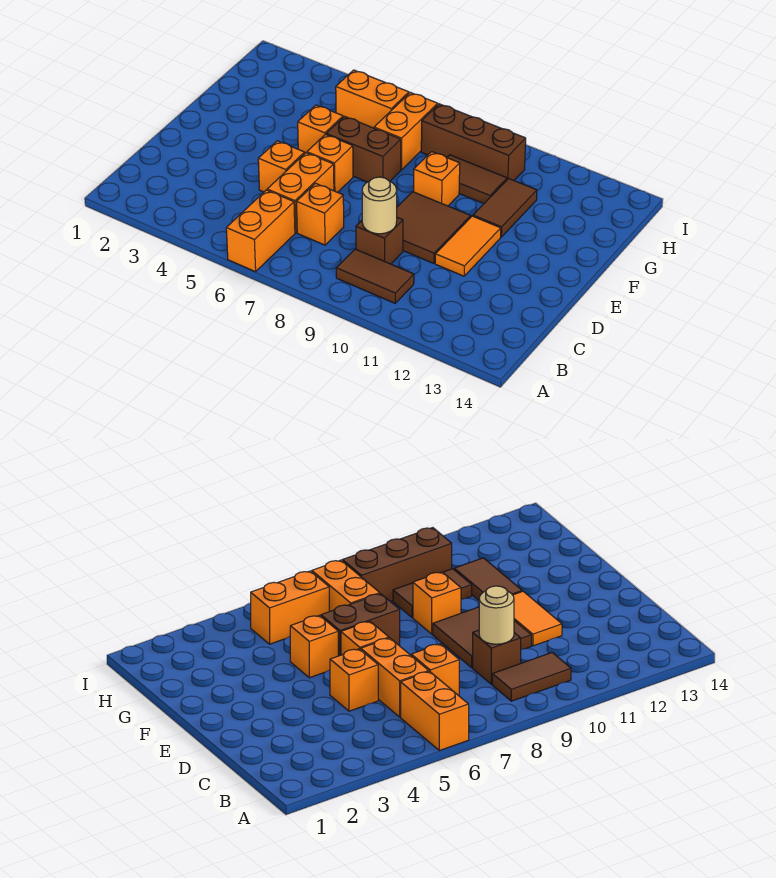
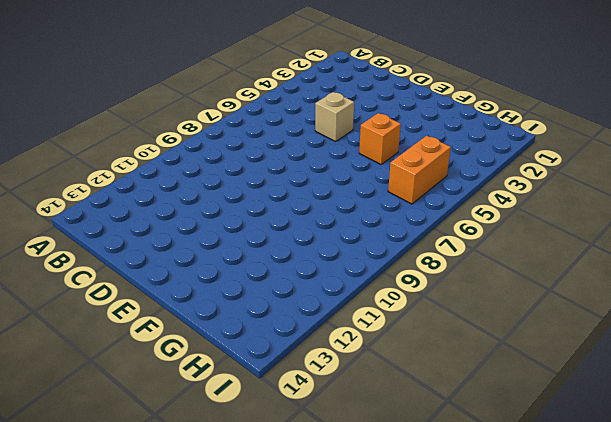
tan 1x1 brick [315,92,354,141] -> orange 1x1 brick [258,141,305,192]
none -> orange 1x2 brick [226,190,295,272]
none -> brown 1x2 tile [336,249,414,303]
none -> orange 1x2 brick [267,153,334,233]

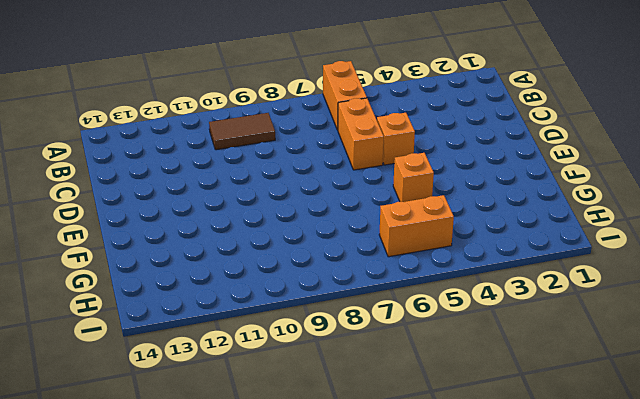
none -> orange 1x1 brick [296,183,344,245]
none -> brown 1x1 brick [356,217,403,264]
none -> brown 2x2 tile [397,192,471,264]

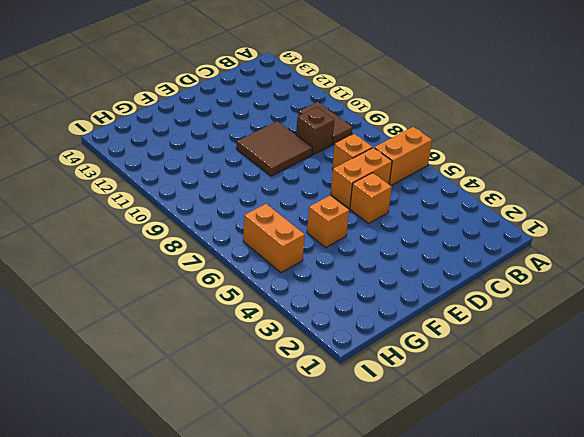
none -> orange 1x2 tile [435,216,501,276]
none -> orange 1x1 brick [307,134,353,192]
none -> brown 1x2 brick [326,116,401,182]

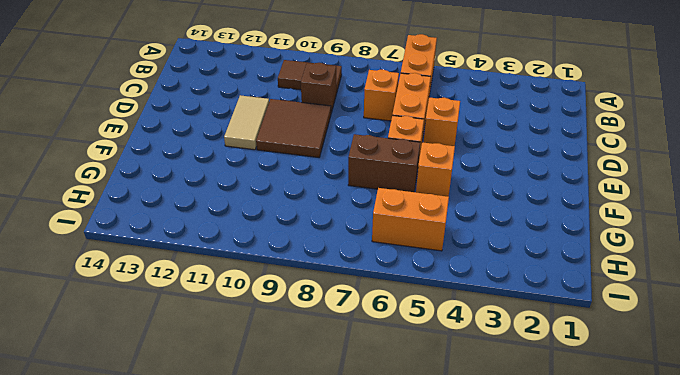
tan 1x2 tile [224,95,269,150] -> orange 1x2 tile [435,216,501,276]
none -> orange 1x1 brick [414,152,460,206]
none -> brown 1x2 tile [473,179,537,237]
none -> orange 1x2 brick [374,93,438,170]

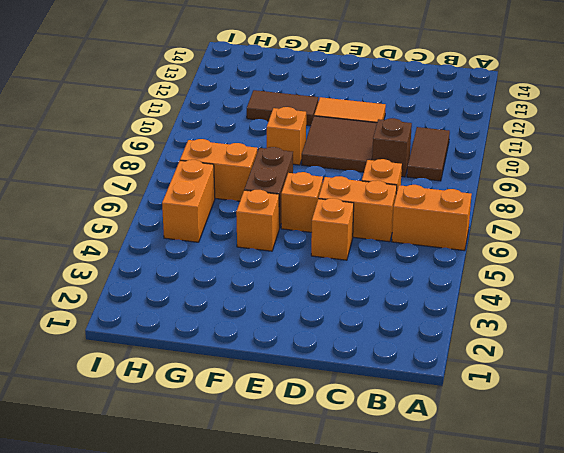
none -> brown 1x2 tile [447,155,507,204]
none -> brown 1x3 brick [421,104,526,180]
none -> tan 1x1 round brick [362,177,397,234]

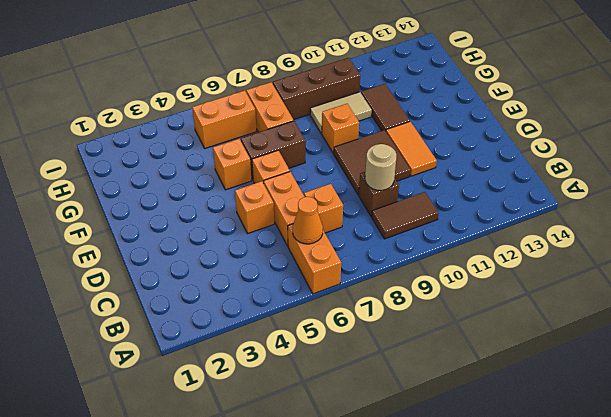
orange 1x1 cone [293,197,323,244] -> none
tan 1x2 tile [310,92,372,133] -> brown 1x2 tile [447,155,507,204]

